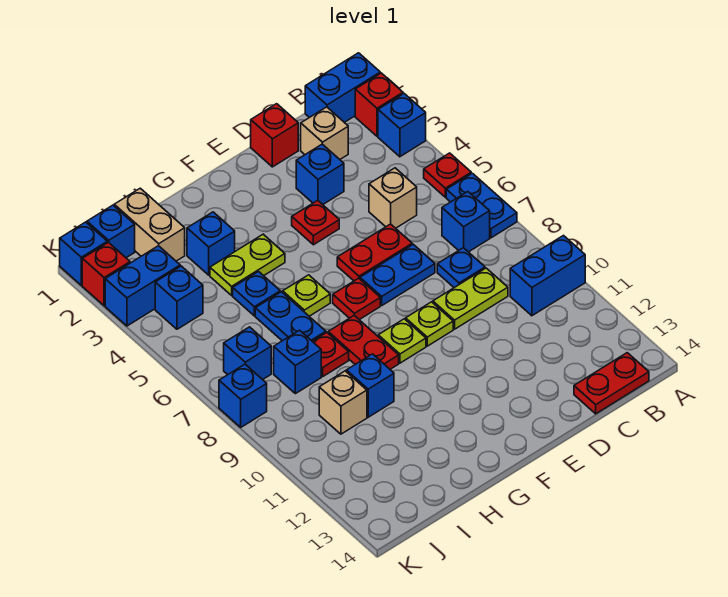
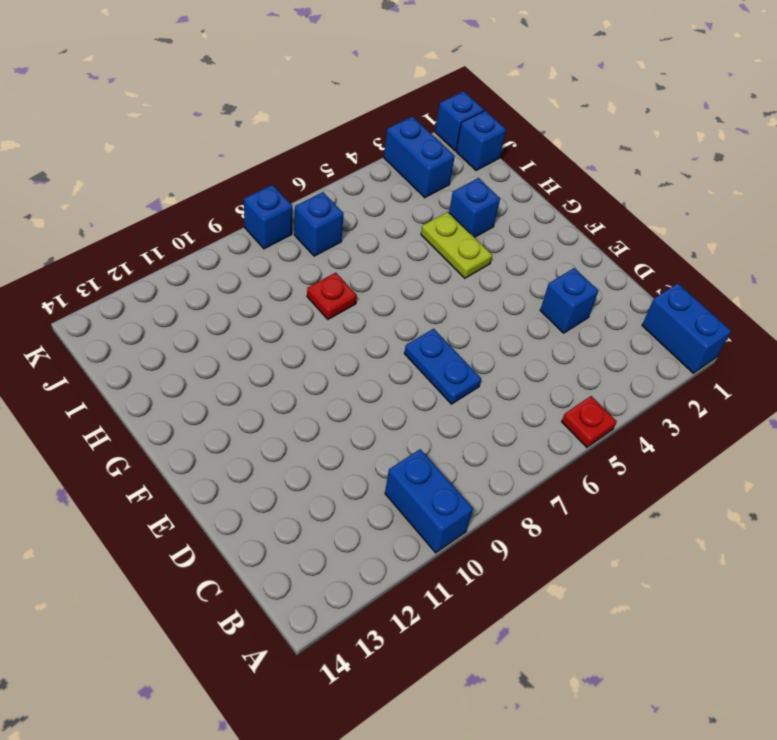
none -> red 1x1 brick [355,73,403,136]
none -> blue 1x1 brick [378,94,426,157]
none -> blue 1x2 plate [446,173,517,238]
none -> blue 1x1 brick [442,192,490,252]

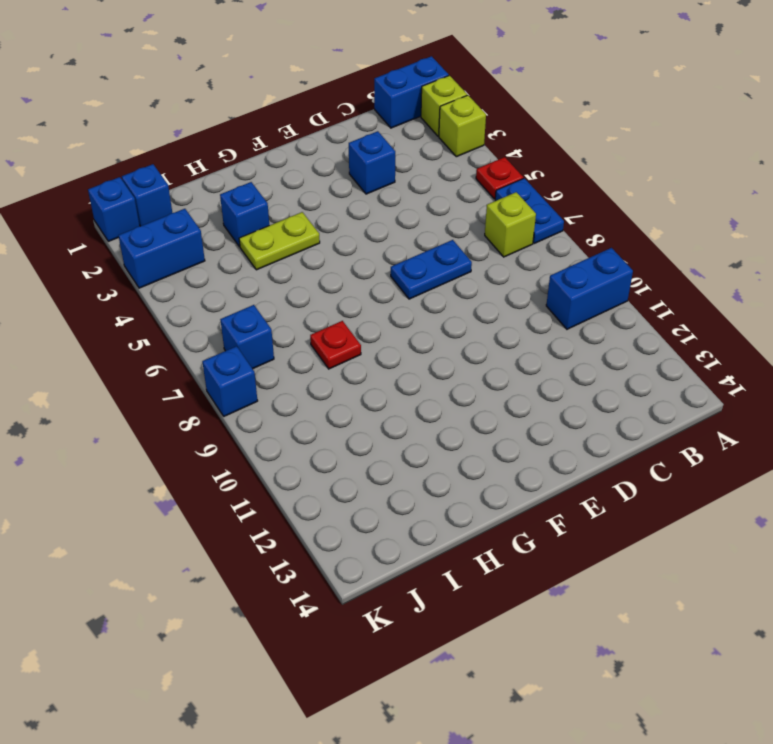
lime 1x1 brick [421,76,467,136] -> red 1x1 brick [355,73,403,136]
lime 1x1 brick [439,95,486,157] -> blue 1x1 brick [378,94,426,157]
lime 1x1 brick [485,192,536,257] -> blue 1x1 brick [442,192,490,252]
none -> red 1x2 plate [574,353,649,414]
none -> tan 1x1 brick [301,107,348,159]
none -> tan 1x1 brick [369,168,417,228]
none -> blue 1x1 plate [437,248,485,288]

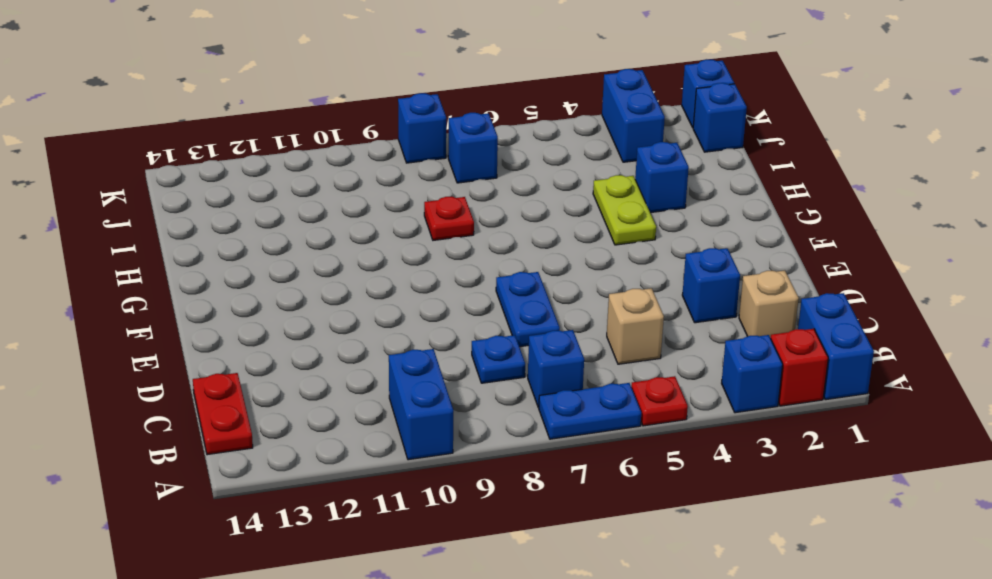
none -> lime 1x2 plate [433,268,508,329]
none -> red 1x1 brick [251,104,298,167]
none -> red 1x2 plate [337,224,412,281]
none -> red 1x1 plate [292,200,339,245]

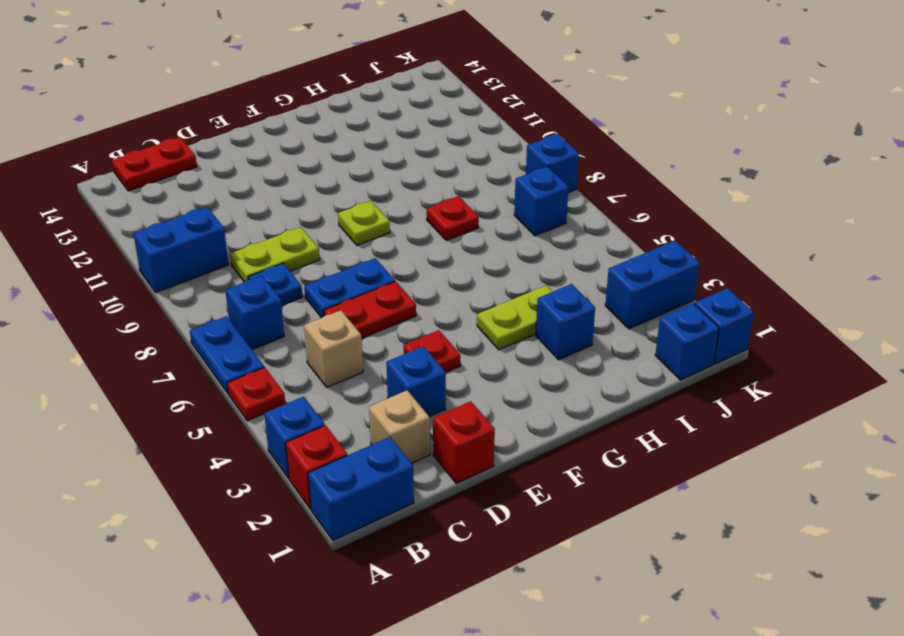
none -> lime 1x1 plate [406,302,453,346]
none -> red 1x1 plate [333,278,380,320]
none -> lime 1x1 plate [283,275,330,316]
none -> red 1x2 plate [328,316,399,369]

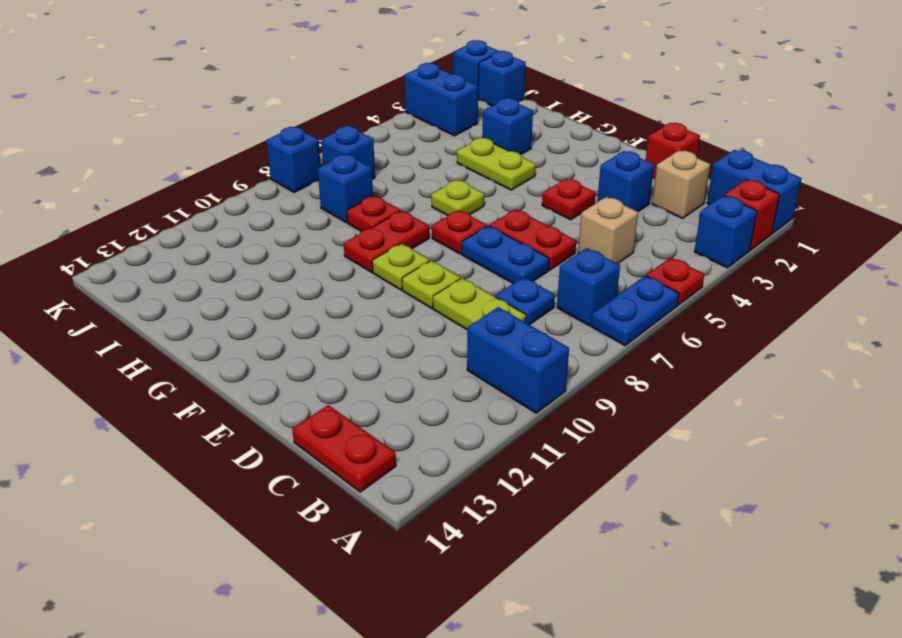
none -> blue 1x1 plate [233,272,280,316]
none -> blue 1x2 plate [255,292,326,341]
none -> blue 1x1 brick [346,354,394,417]
none -> tan 1x2 brick [114,188,185,261]

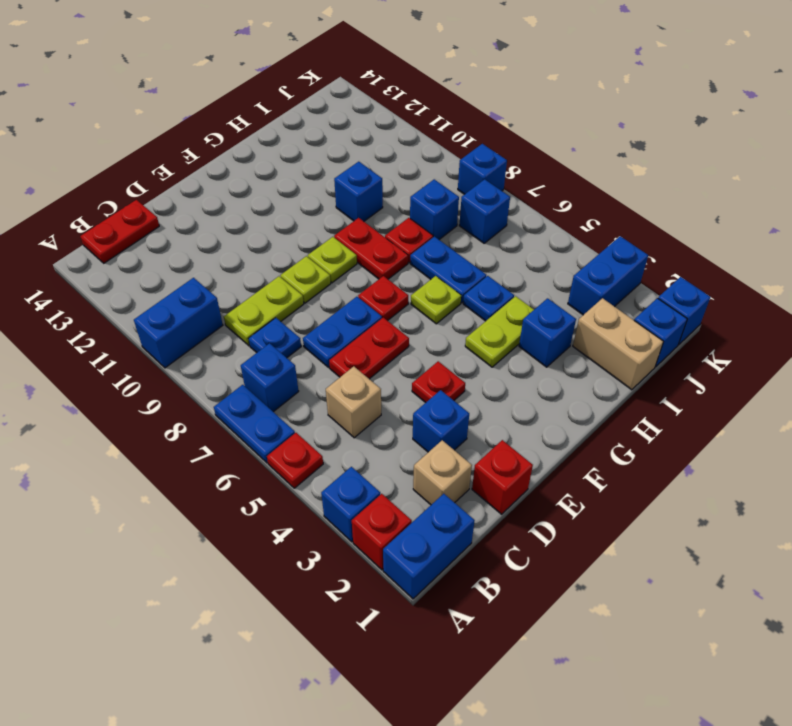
none -> tan 1x1 brick [319,371,367,434]
none -> blue 1x1 brick [155,266,203,329]
none -> red 1x1 brick [82,242,130,306]

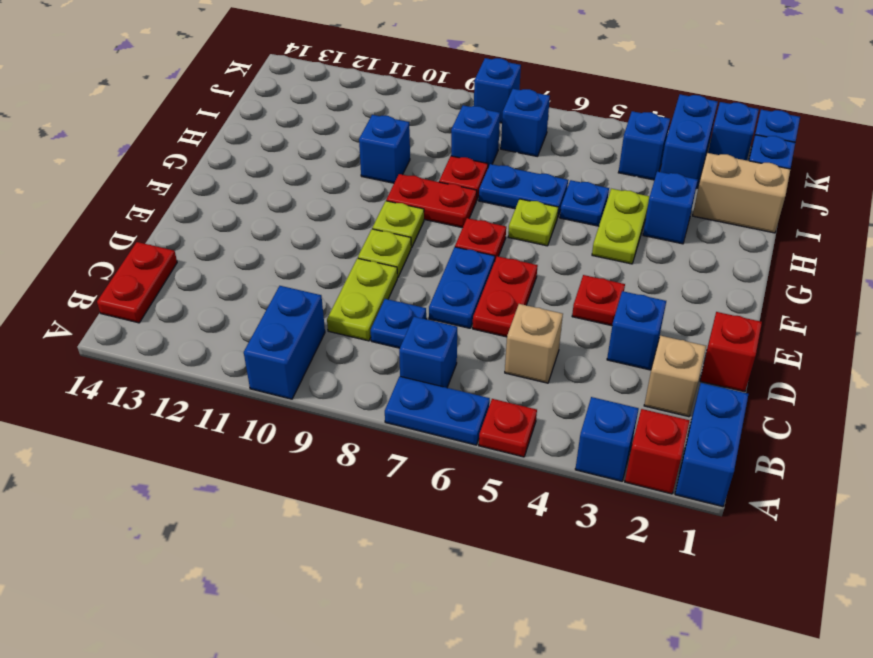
blue 1x1 brick [708,102,759,160] -> red 1x1 brick [82,242,130,306]
none -> tan 1x1 brick [319,371,367,434]

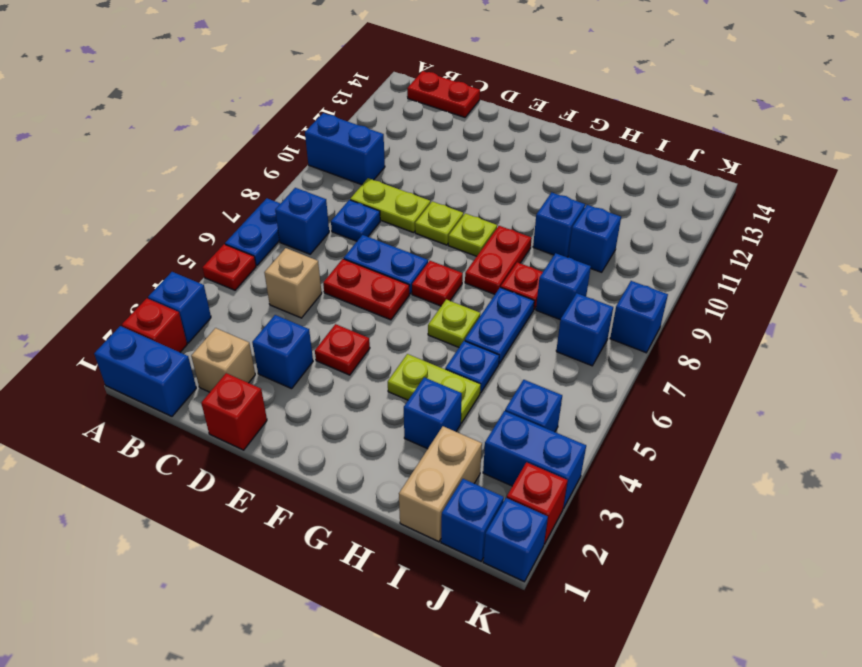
blue 1x1 brick [568,205,621,272] -> tan 1x1 brick [319,371,367,434]

